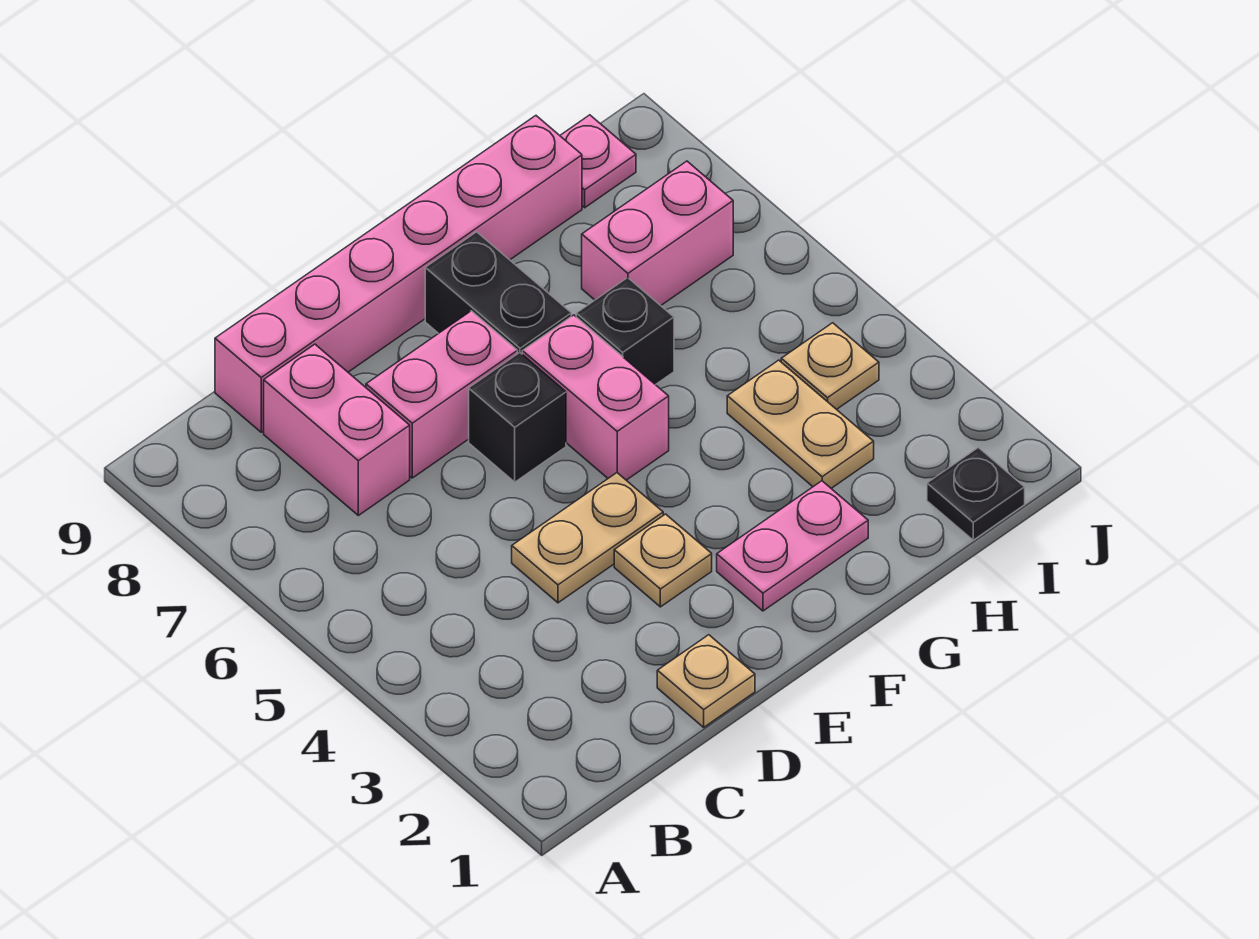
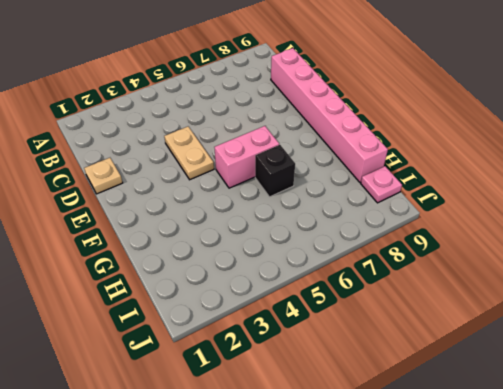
none -> pink 1x2 brick [264,344,410,515]
none -> pink 1x2 brick [366,311,518,478]
none -> tan 1x1 plate [614,514,712,607]

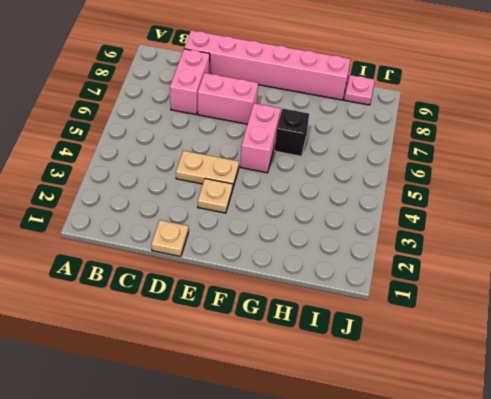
none -> black 1x1 brick [469,353,566,482]
none -> pink 1x2 plate [717,481,868,611]
none -> black 1x2 brick [425,232,571,354]

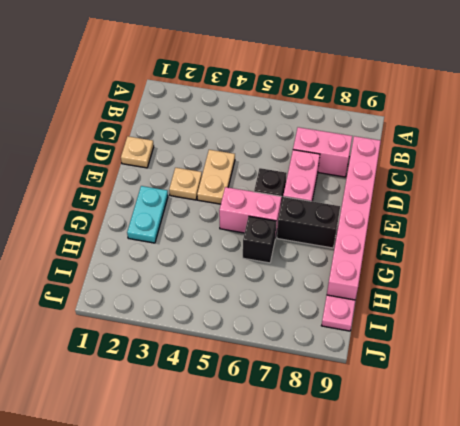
cyan 1x2 plate [127,186,168,243] -> pink 1x2 plate [717,481,868,611]
none -> tan 1x2 plate [727,360,874,488]
none -> pink 1x2 brick [582,161,733,305]
none -> black 1x1 plate [927,447,1025,540]

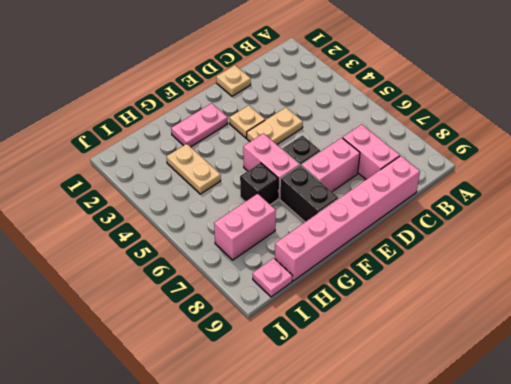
none -> black 1x1 plate [927,447,1025,540]
none -> tan 1x1 plate [781,323,879,409]

